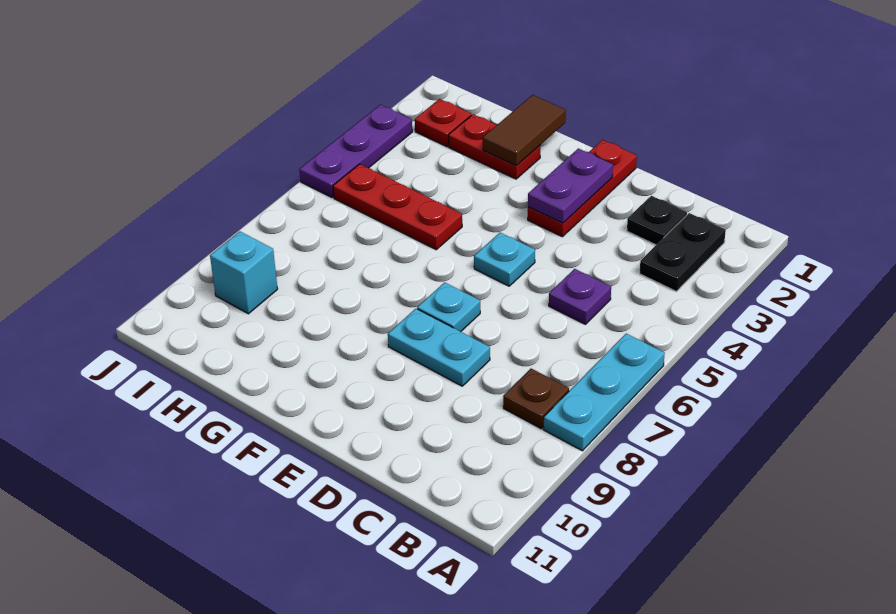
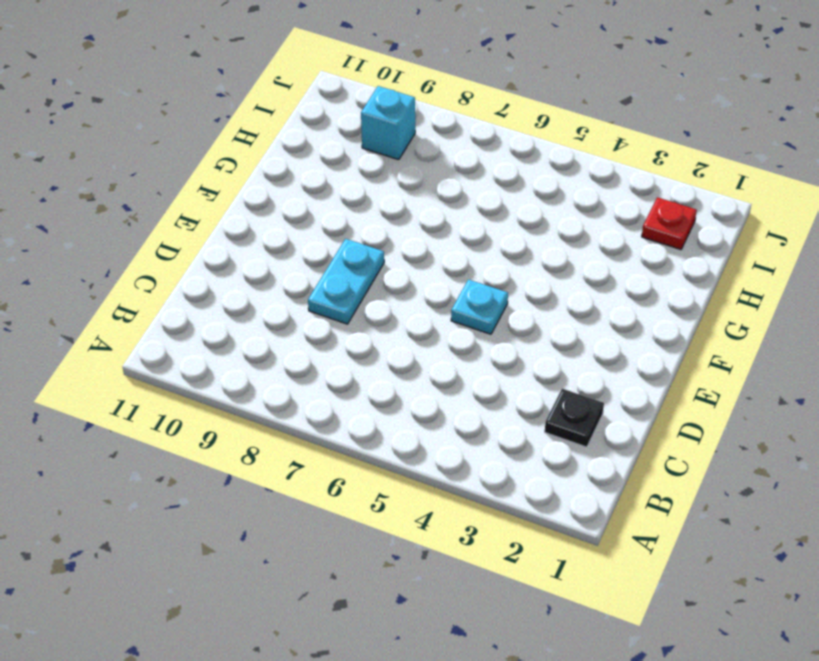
none -> cyan 1x3 plate [543,334,665,451]
none -> black 1x2 plate [640,213,726,291]
none -> brown 1x1 plate [503,369,569,429]

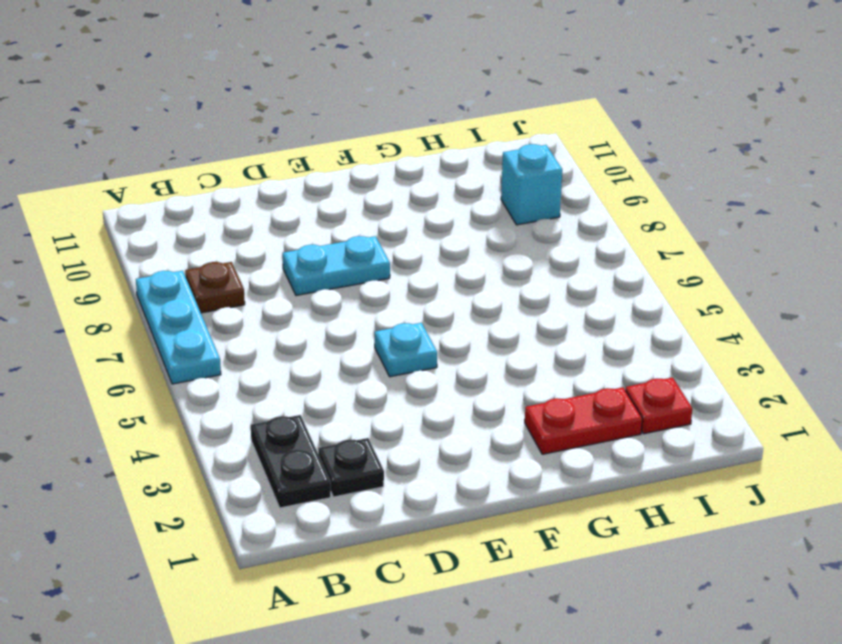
none -> purple 1x1 plate [549,269,611,324]
none -> red 1x3 plate [528,140,637,237]
none -> cyan 1x1 plate [417,282,480,332]

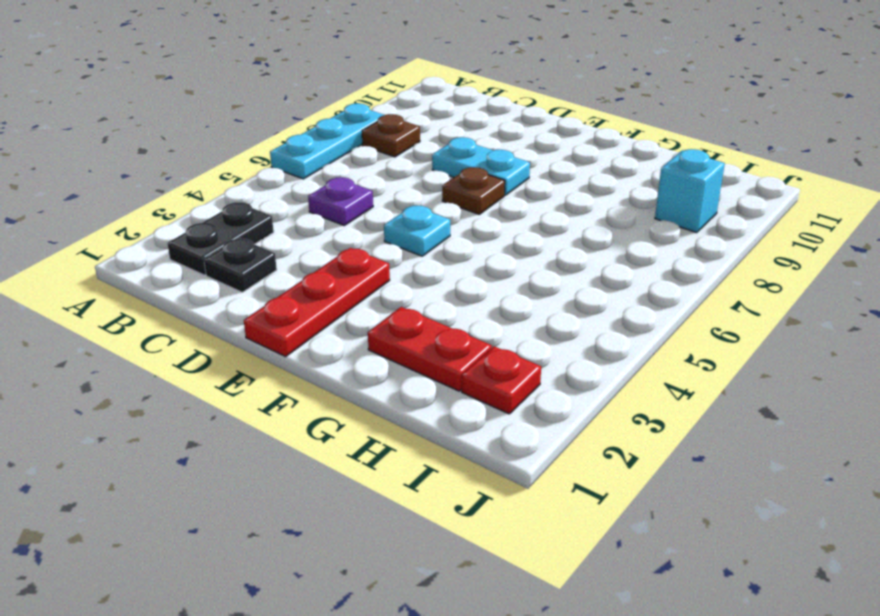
brown 1x1 plate [442,167,505,214] -> cyan 1x1 plate [417,282,480,332]
none -> red 1x3 plate [333,164,462,250]
none -> purple 1x3 plate [299,105,412,197]
none -> purple 1x2 plate [528,149,613,223]

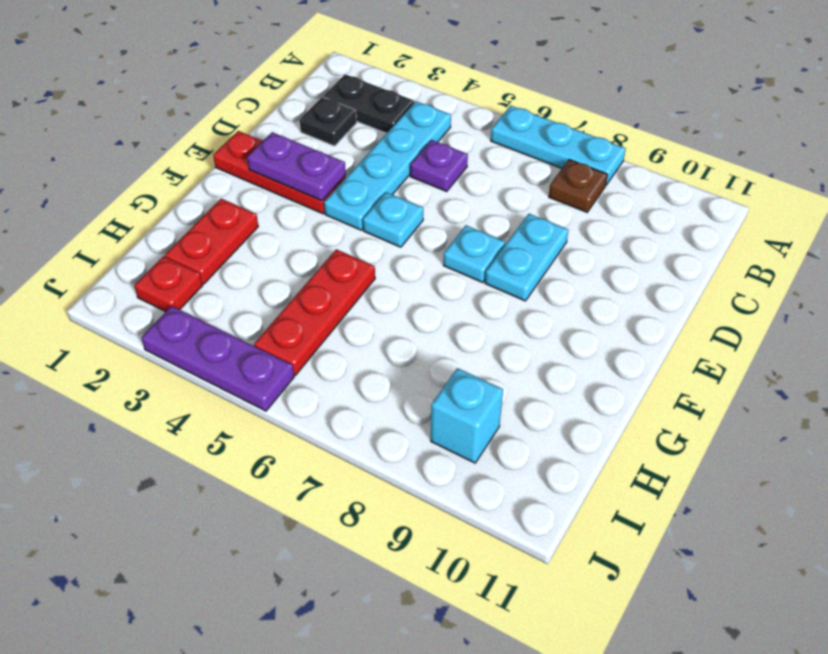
cyan 1x4 plate [324,101,451,230] -> none
none -> brown 1x2 tile [483,95,566,166]

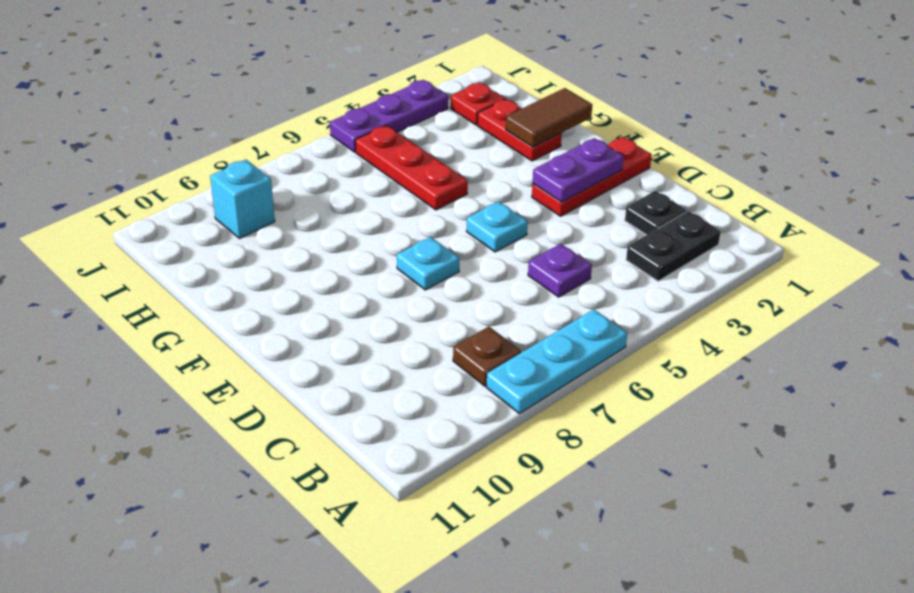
none -> cyan 1x2 plate [388,309,490,386]

